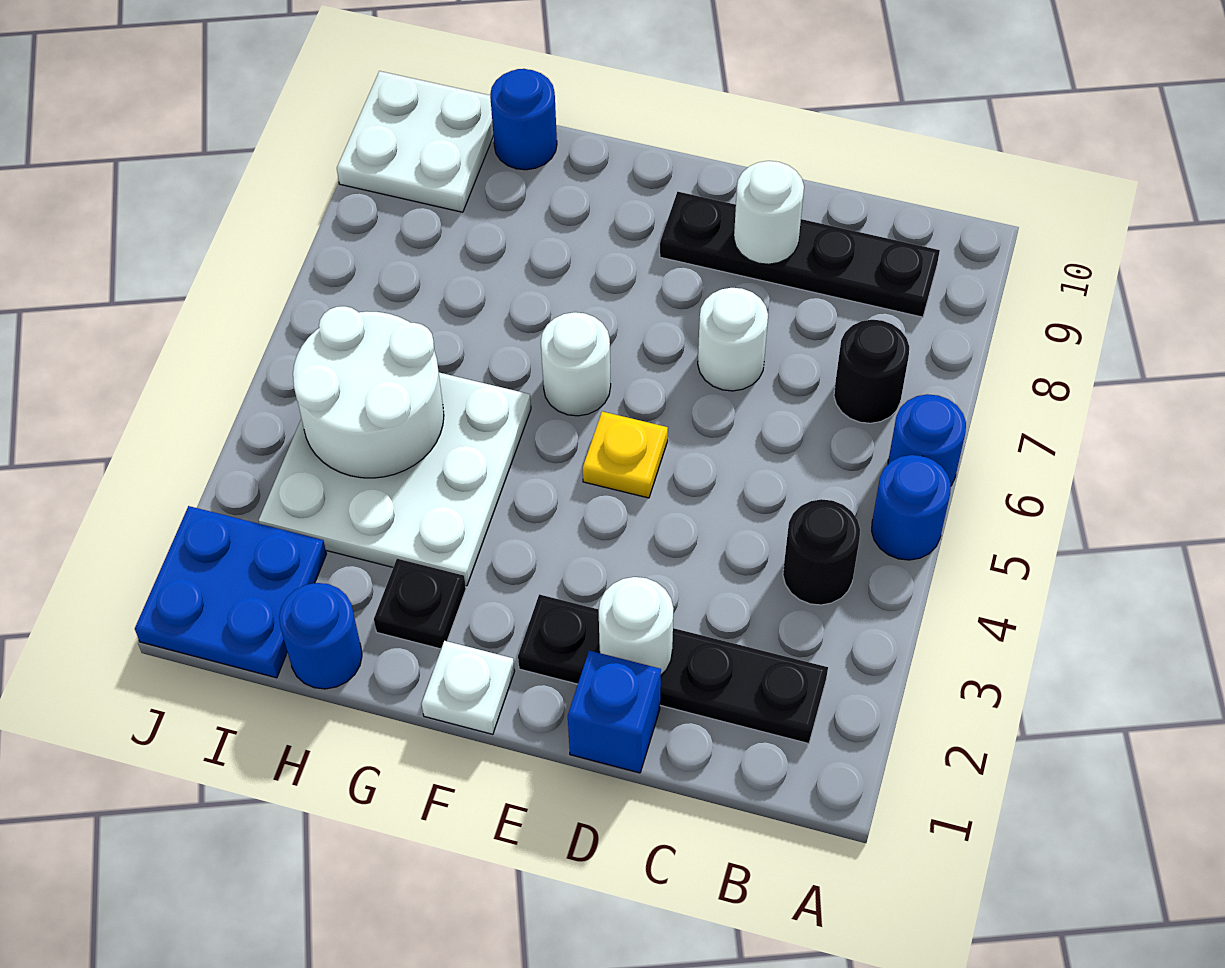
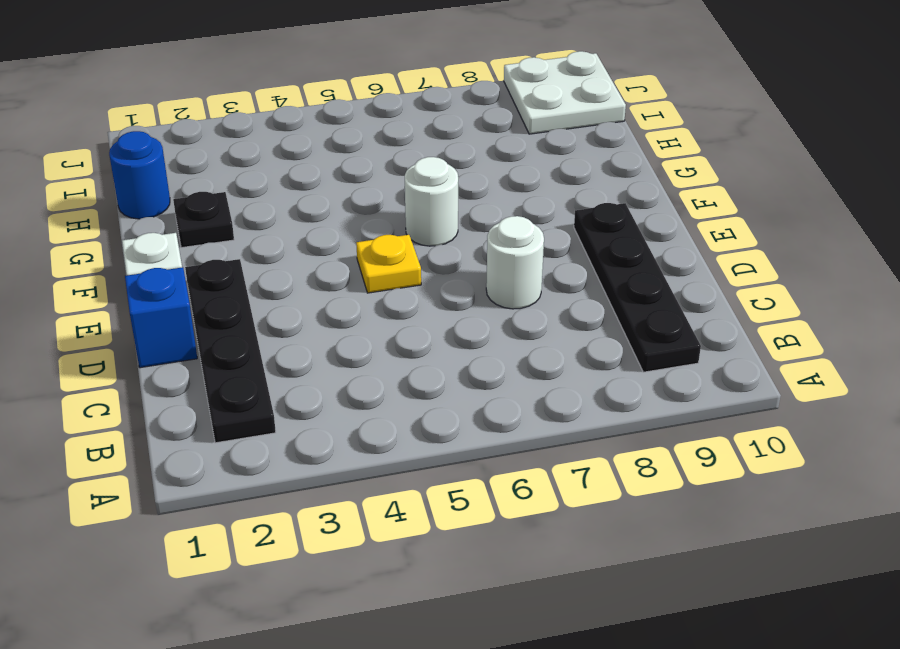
none -> blue 1x1 round brick [872,455,951,560]
none -> blue 1x1 round brick [888,394,966,486]
none -> black 1x1 round brick [783,499,860,605]

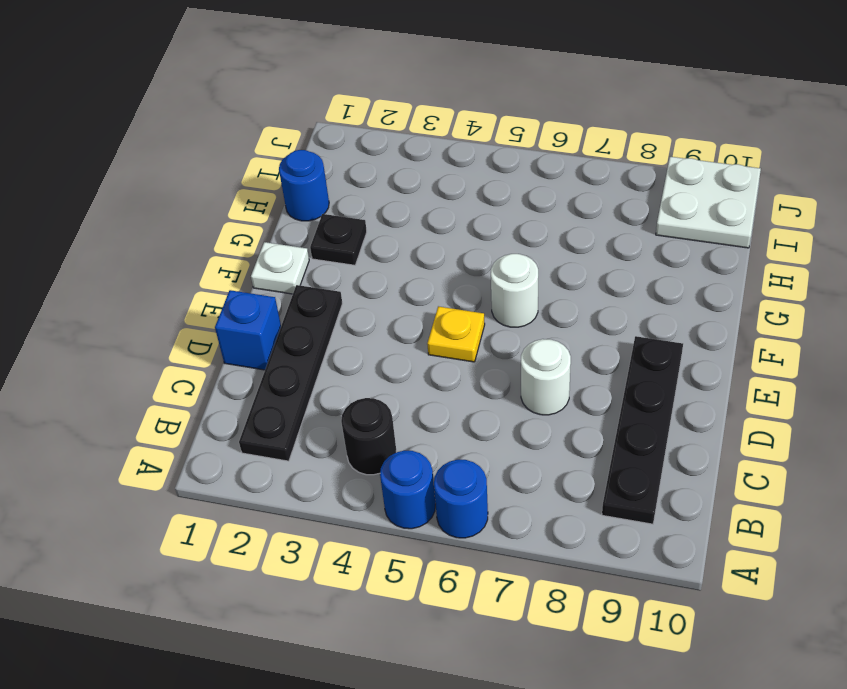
none -> black 1x1 round brick [834,320,909,423]
none -> white 3x3 plate [259,373,531,586]
none -> blue 1x1 round brick [490,69,557,170]

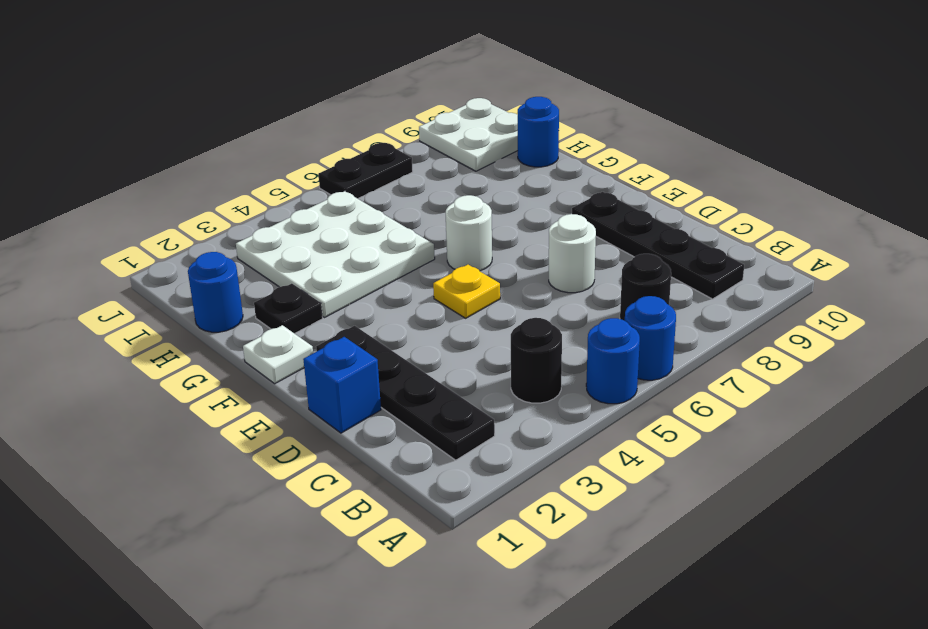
black 1x2 plate [318,143,413,199] -> none
none -> blue 2x2 plate [135,506,326,678]
none -> white 1x1 round brick [599,577,674,675]
none -> white 1x1 round brick [734,161,804,264]

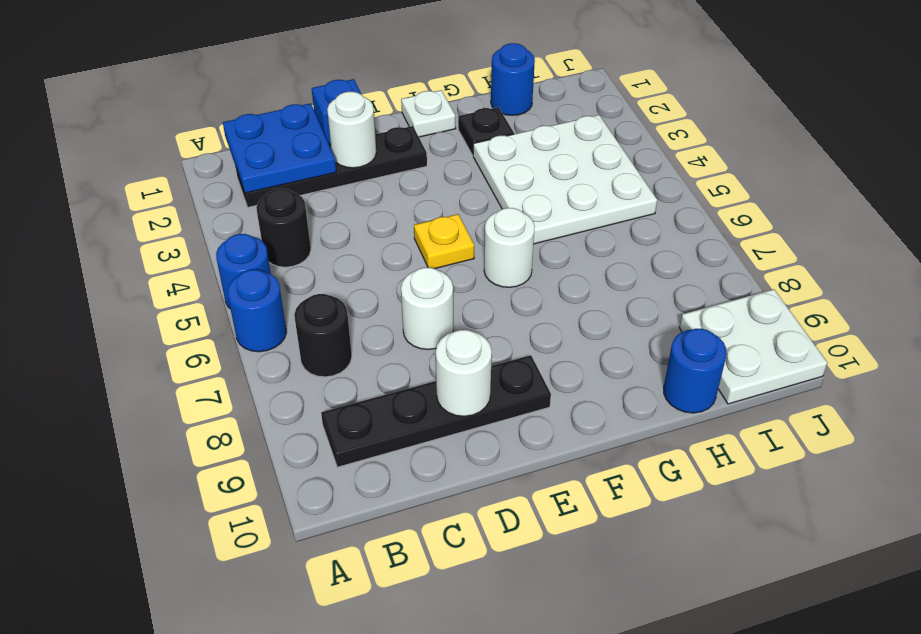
blue 2x2 plate [223,103,336,193] -> blue 2x2 plate moved to [135,506,326,678]
none -> white 2x2 round brick [293,306,444,478]

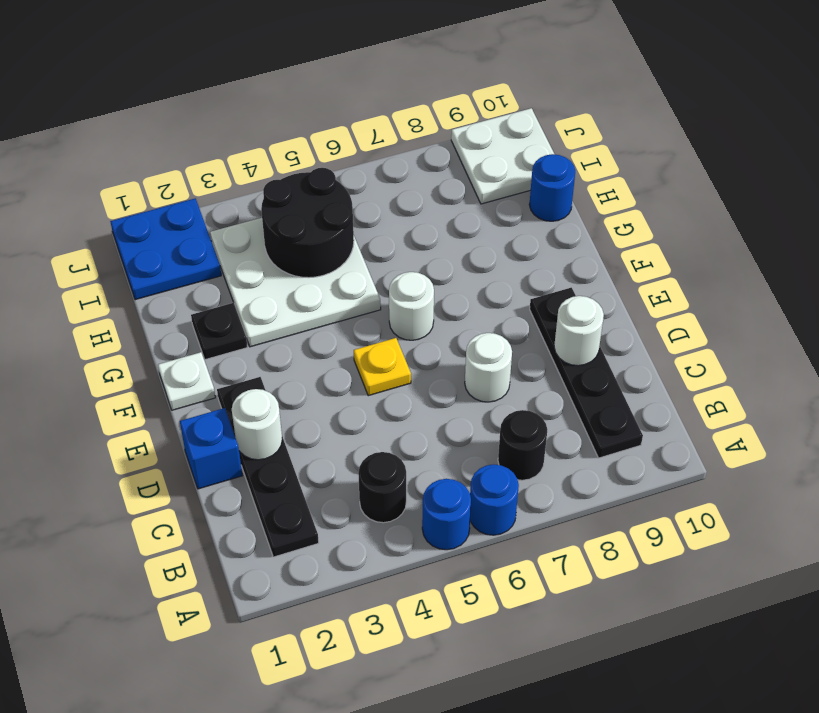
black 2x2 round brick [261,168,354,278] -> white 2x2 round brick [293,306,444,478]
none -> blue 1x1 round brick [279,583,362,689]

